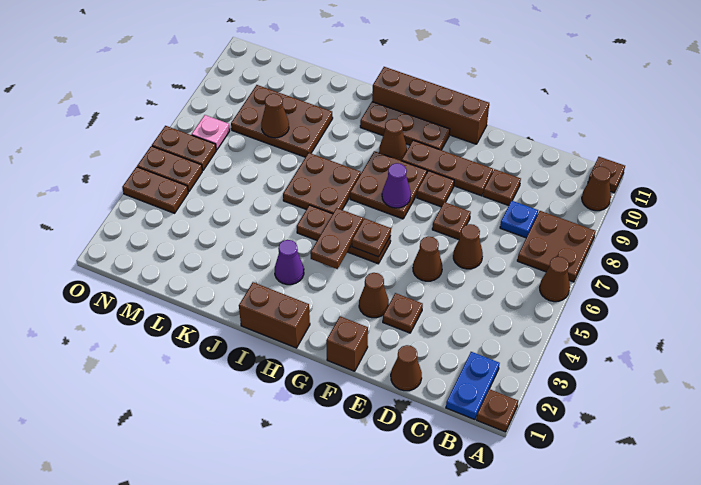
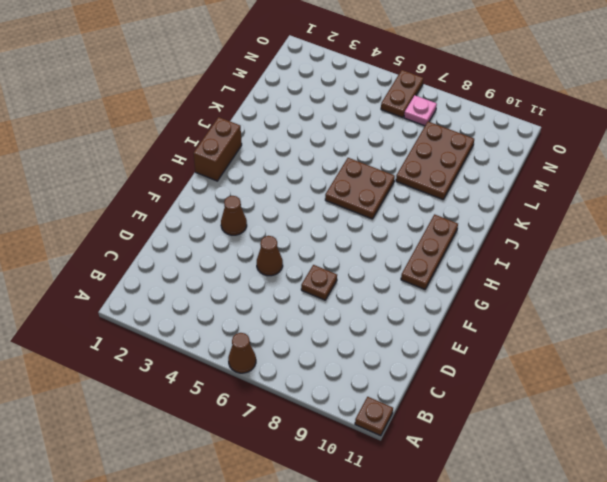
none -> brown 1x1 plate [476,389,518,432]
none -> brown 2x2 plate [517,211,595,282]
none -> brown 1x1 cone [582,166,611,211]
none -> blue 1x2 plate [446,352,500,420]

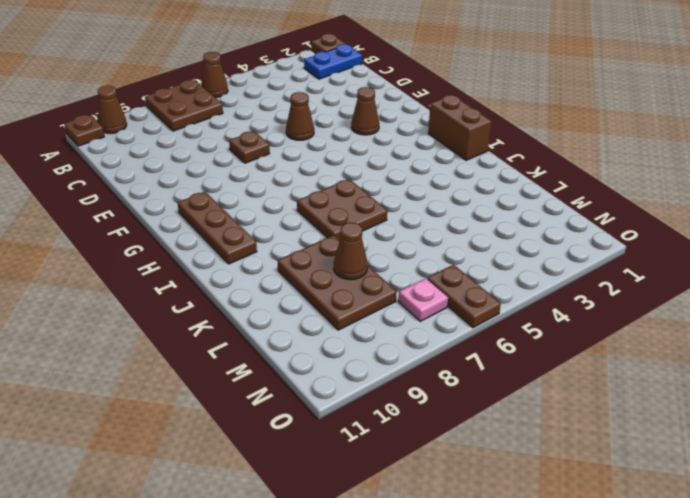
none -> blue 1x1 plate [500,201,538,238]
none -> brown 1x1 cone [391,345,422,391]
none -> brown 1x1 cone [453,224,483,269]
none -> brown 1x1 plate [483,169,521,206]

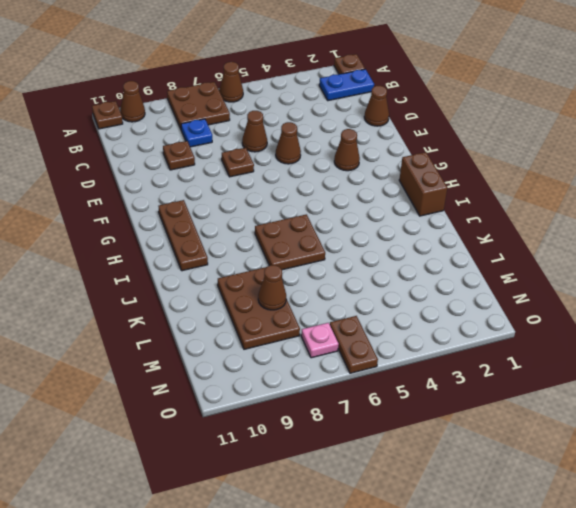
none -> brown 1x1 plate [383,293,423,333]
none -> brown 1x3 plate [402,140,493,196]
none -> brown 1x1 brick [326,316,368,371]
none -> brown 1x1 plate [417,171,454,207]

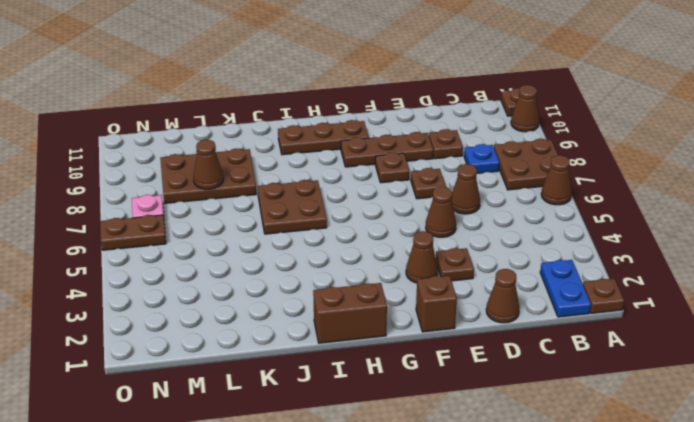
none -> brown 1x4 brick [372,67,489,144]
none -> brown 1x3 plate [297,205,391,264]
none -> brown 2x2 plate [350,151,427,219]
none -> brown 1x1 cone [379,119,407,161]

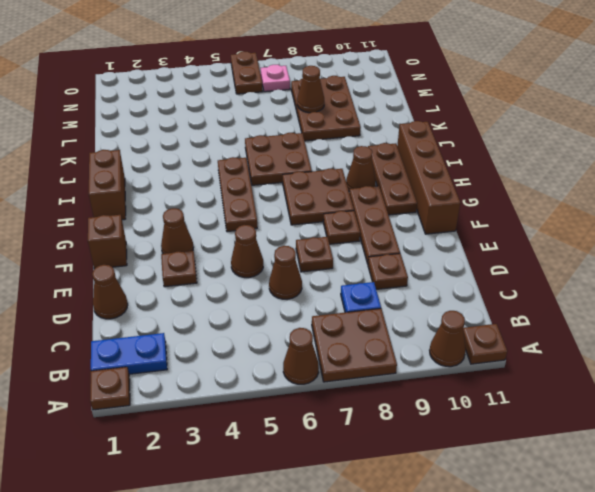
none -> purple 1x1 cone [275,240,304,285]
none -> brown 1x2 plate [122,167,188,213]
none -> brown 1x2 plate [137,146,202,192]
none -> brown 1x1 plate [352,218,391,257]

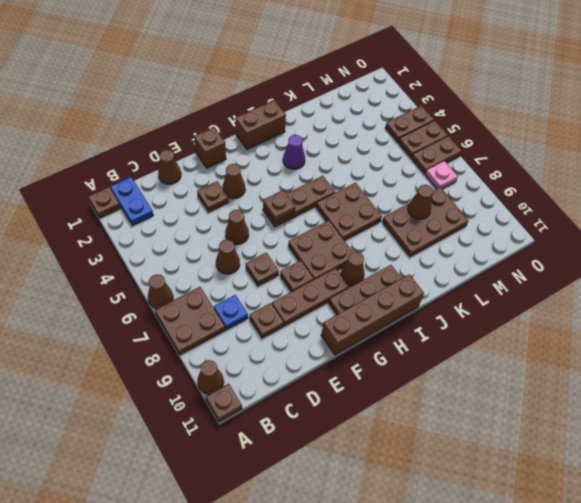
none -> purple 1x1 cone [382,163,411,208]
none -> brown 1x2 plate [311,208,363,269]

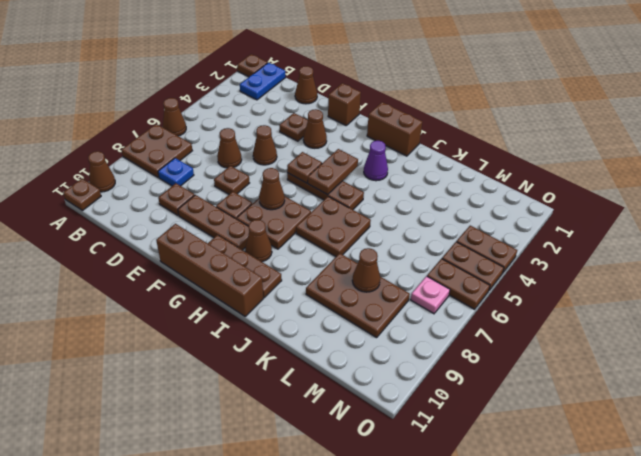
brown 1x1 cone [259,168,285,210] -> purple 1x1 cone [382,163,411,208]

